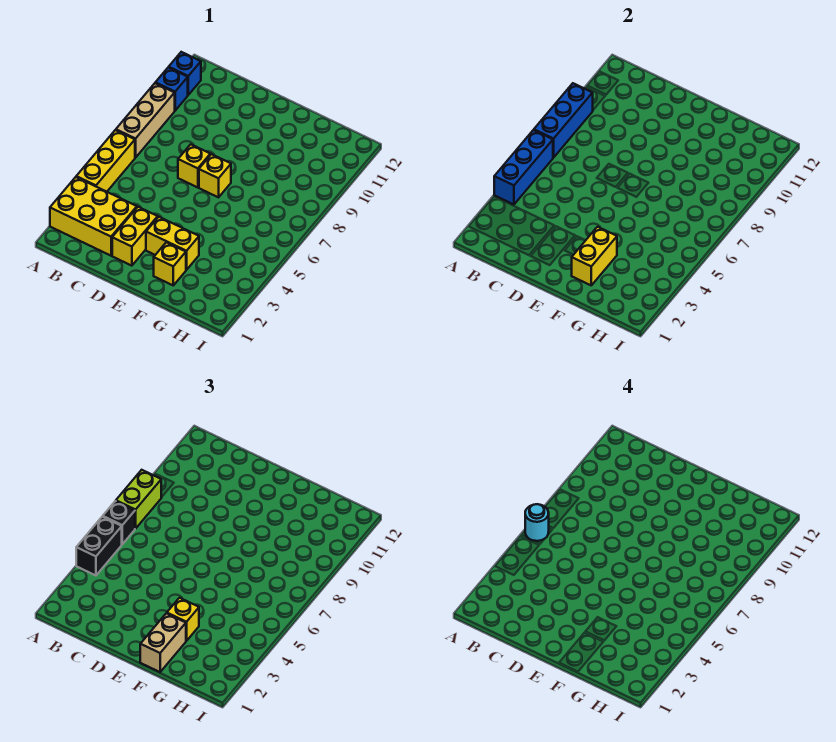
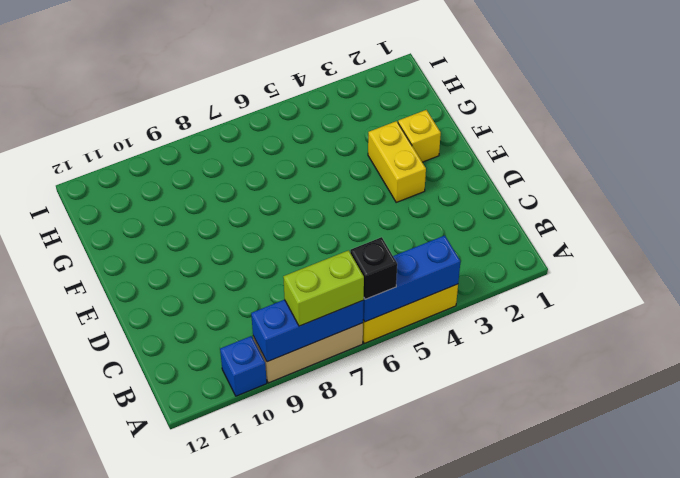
none -> yellow 2x3 brick [50,177,137,256]
none -> blue 1x1 brick [169,52,201,95]
none -> yellow 1x2 brick [112,207,158,266]

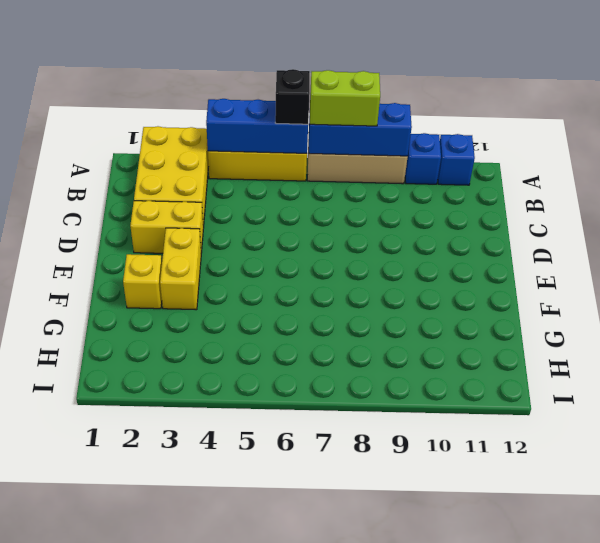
none -> yellow 1x1 brick [178,144,210,187]
none -> yellow 1x1 brick [199,154,231,197]
none -> yellow 1x2 brick [572,227,617,285]

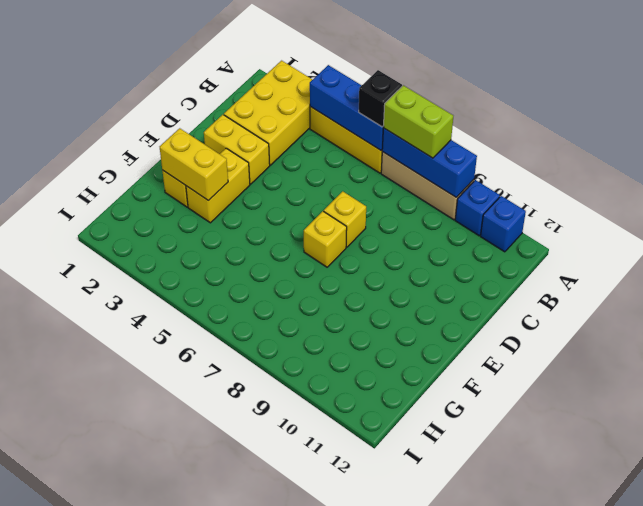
none -> black 1x2 brick [76,517,122,575]
none -> tan 1x2 brick [140,613,186,672]
none -> yellow 1x1 brick [167,598,199,641]

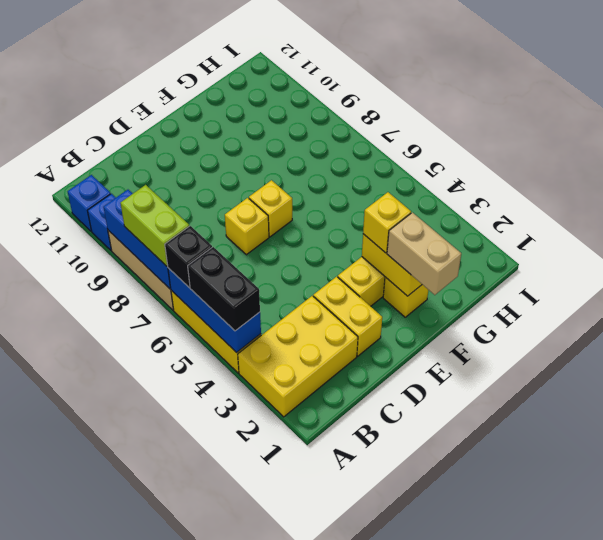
none -> cyan 1x1 round brick [525,504,549,541]

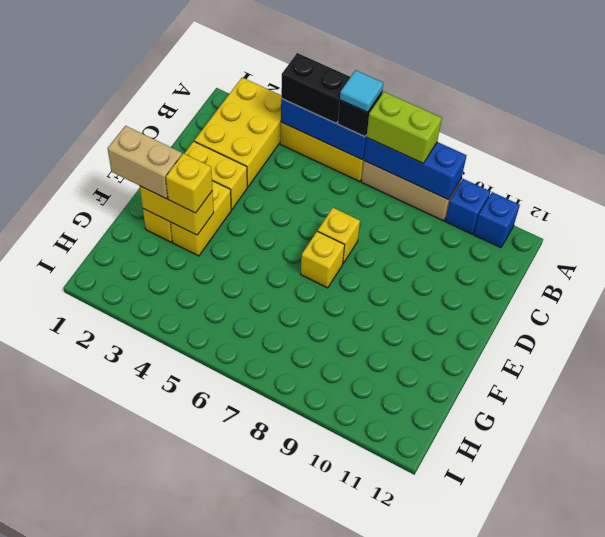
cyan 1x1 tile [340,70,383,112] -> cyan 1x1 round brick [525,504,549,541]

